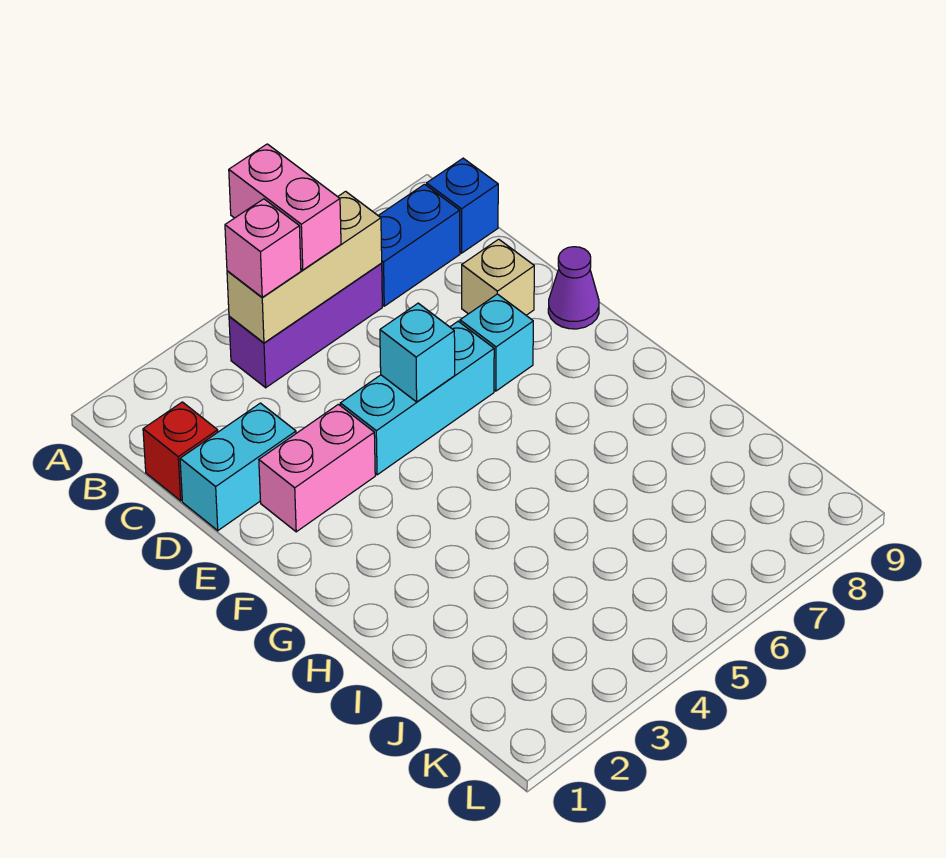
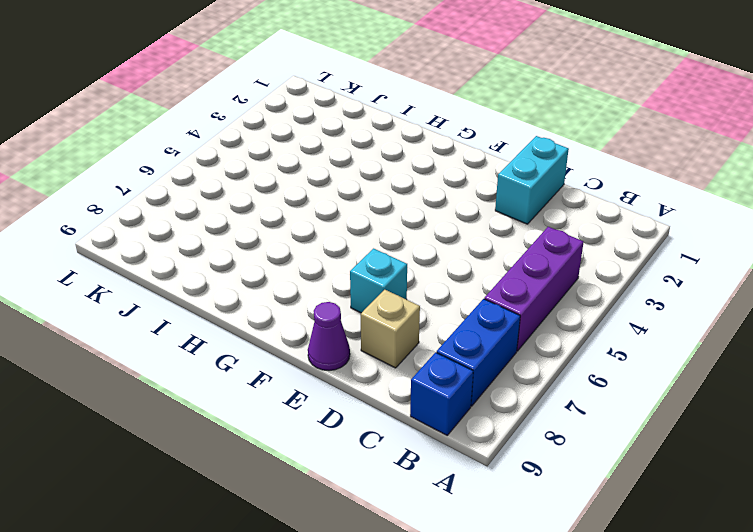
none -> red 1x1 brick [143,402,218,501]
none -> pink 1x2 brick [259,404,375,532]
none -> cyan 1x3 brick [340,321,494,475]

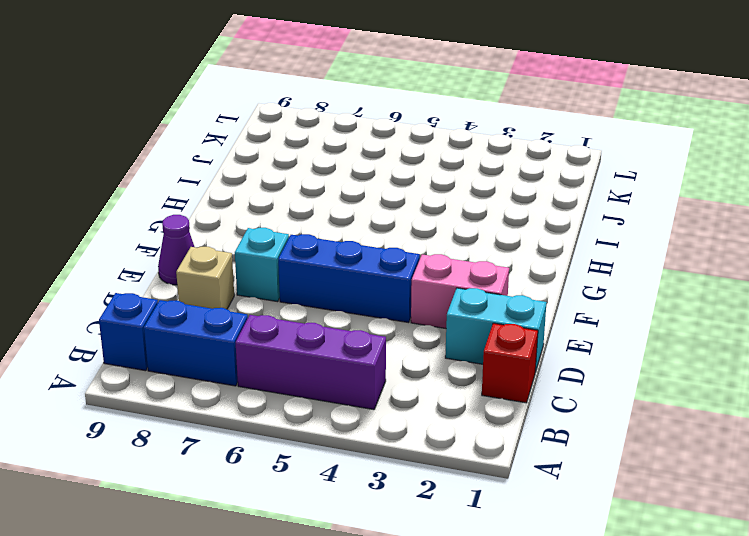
blue 1x3 brick [278,234,420,323] -> cyan 1x3 brick [340,321,494,475]
none -> tan 1x3 brick [227,191,382,343]
none -> cyan 1x1 brick [380,303,455,402]
none -> pink 1x2 brick [229,144,341,270]

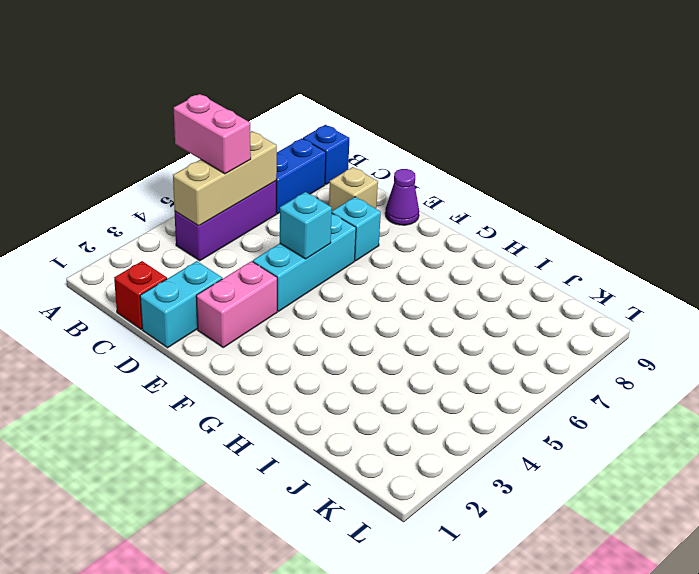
none -> pink 1x1 brick [225,199,301,298]

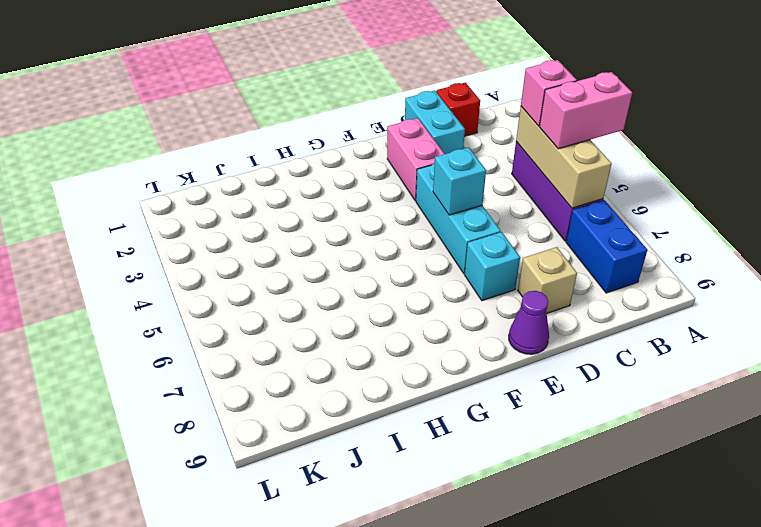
none -> blue 1x1 brick [427,158,498,253]

